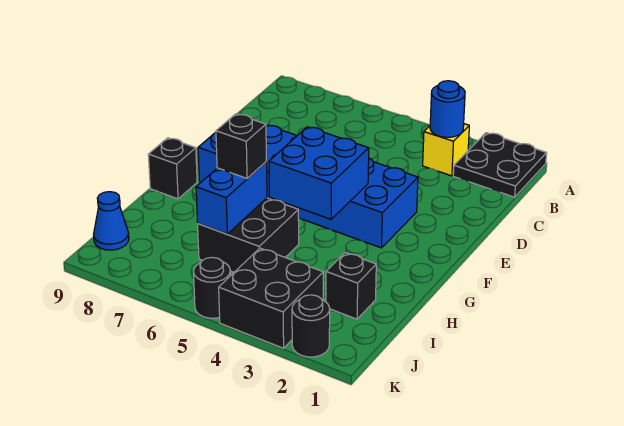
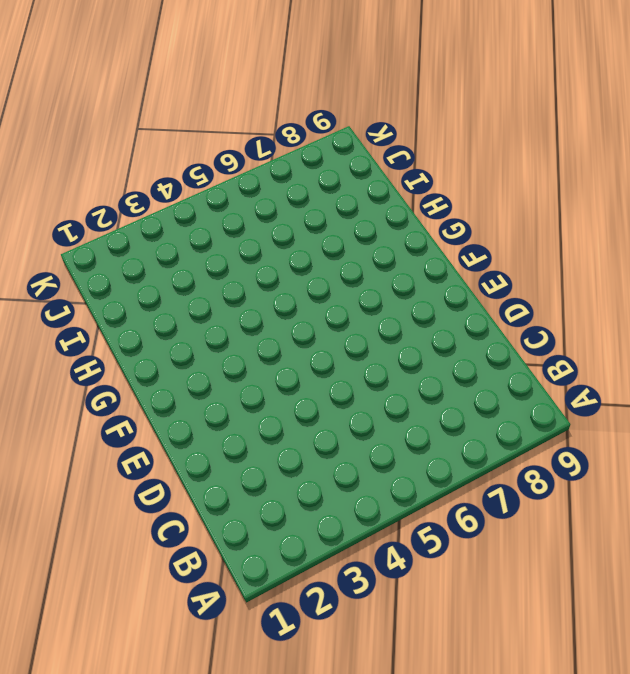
none -> black 2x2 plate [453,133,547,197]
none -> yellow 1x1 brick [423,124,469,176]
none -> blue 2x6 brick [198,125,418,248]

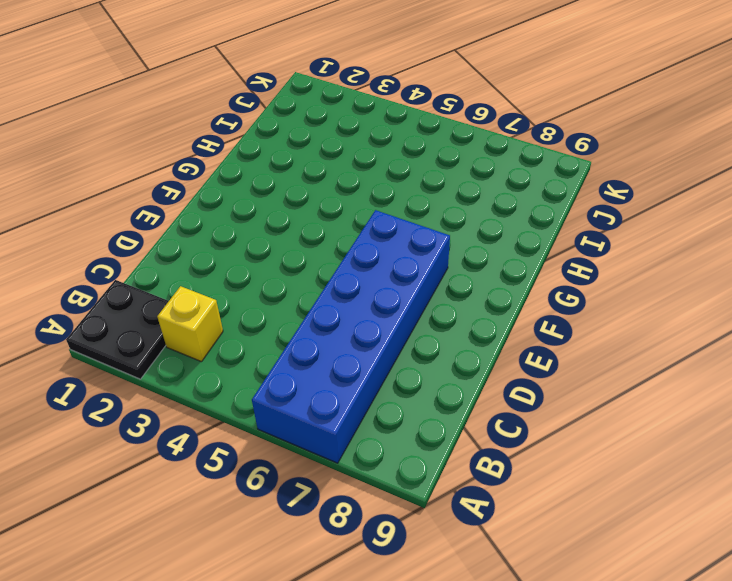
blue 2x6 brick [252,210,450,463] -> blue 2x6 brick turned to [198,125,418,248]
none -> black 1x1 brick [148,138,197,199]
none -> black 2x2 brick [198,198,299,272]
none -> black 1x1 brick [326,253,376,319]

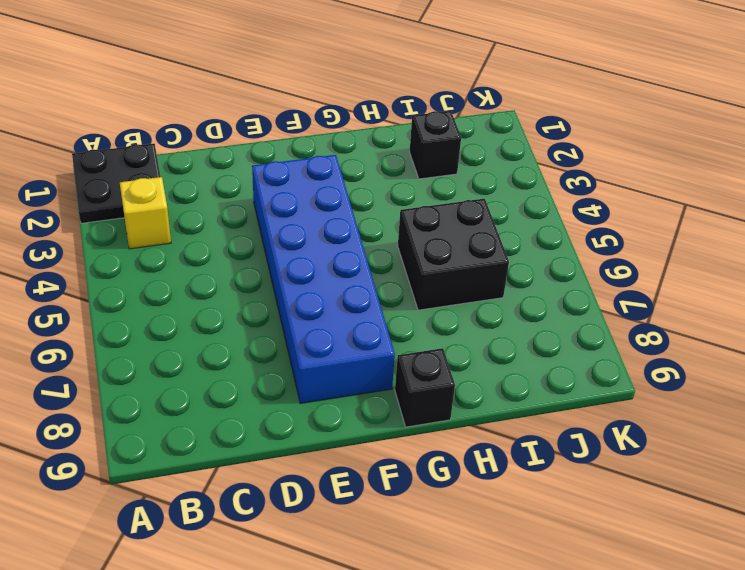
none -> black 2x2 brick [219,248,323,348]
none -> blue 1x1 cone [94,192,129,250]
none -> black 1x1 round brick [292,295,330,357]

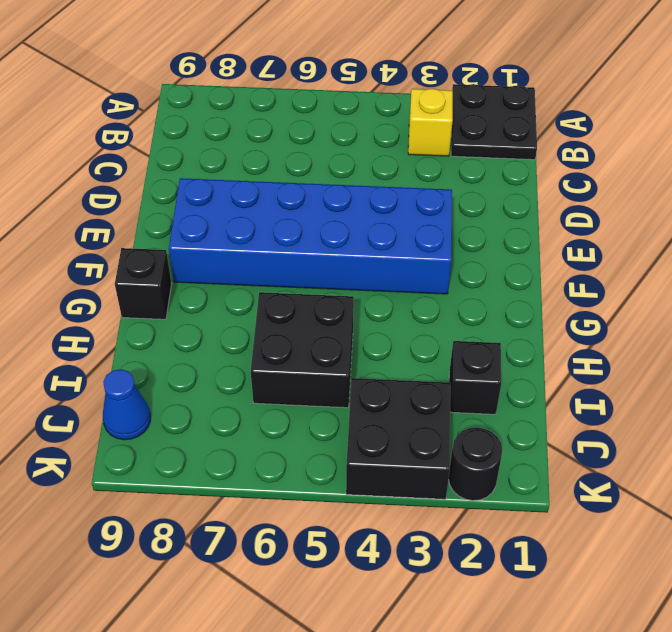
none -> black 1x1 round brick [194,257,230,318]
none -> blue 1x1 round brick [430,81,465,137]
none -> blue 2x2 brick [269,127,369,219]

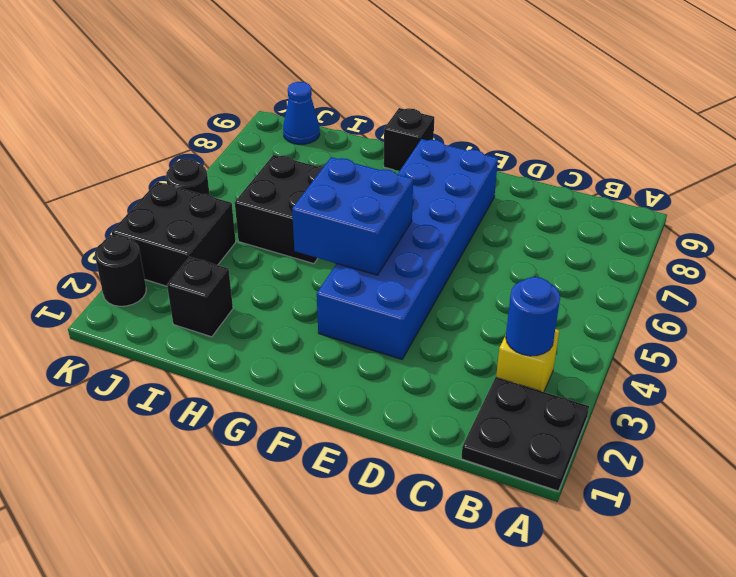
none -> blue 1x2 brick [196,162,267,234]
none -> black 1x1 brick [216,114,266,178]

